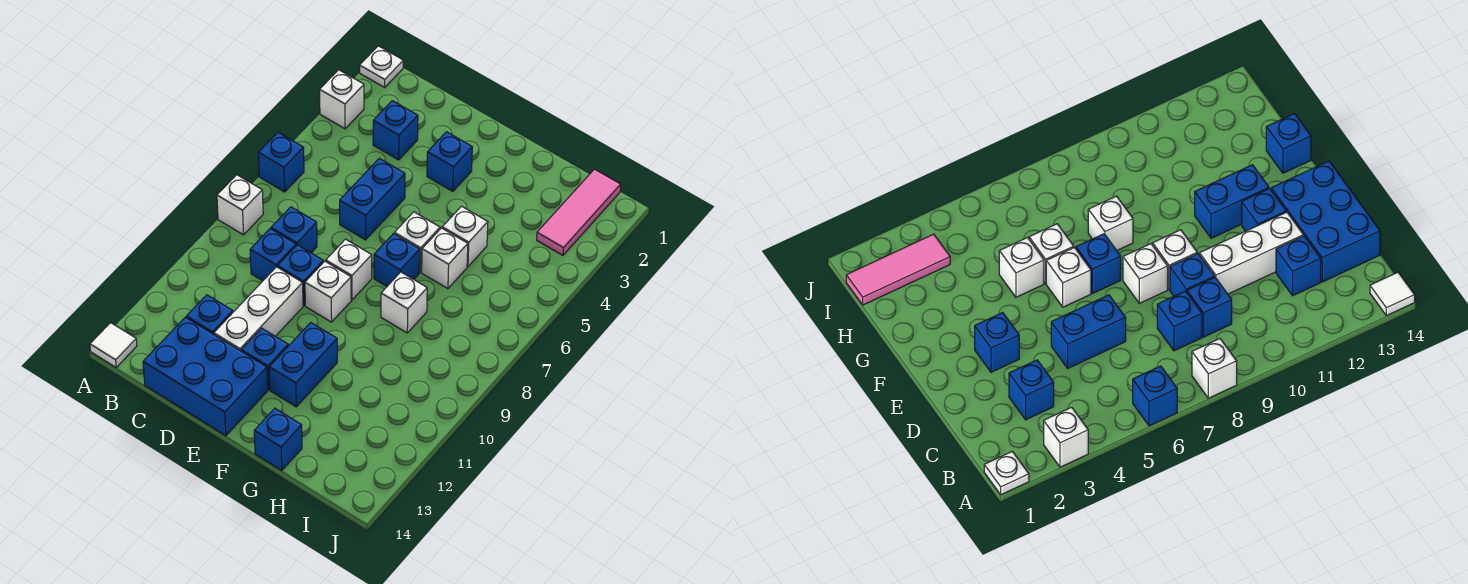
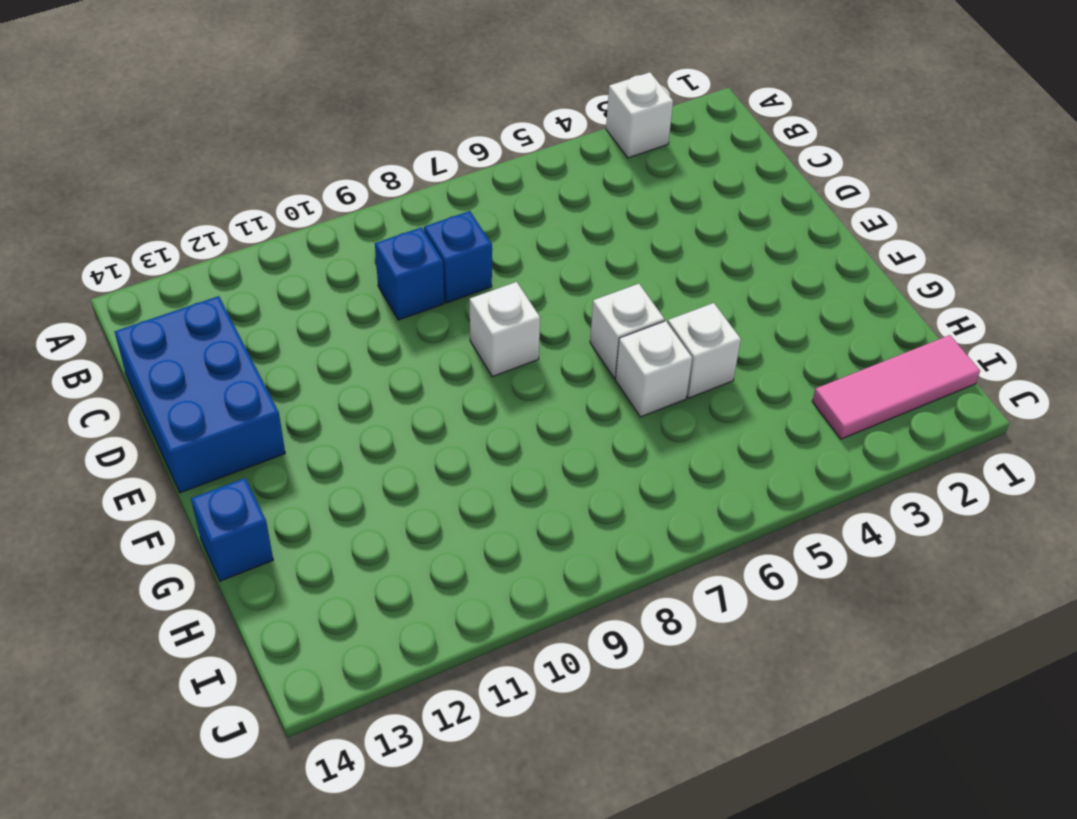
none -> white 1x1 plate [360,46,403,87]
none -> blue 1x1 brick [259,132,304,192]
none -> white 1x1 brick [217,175,263,235]

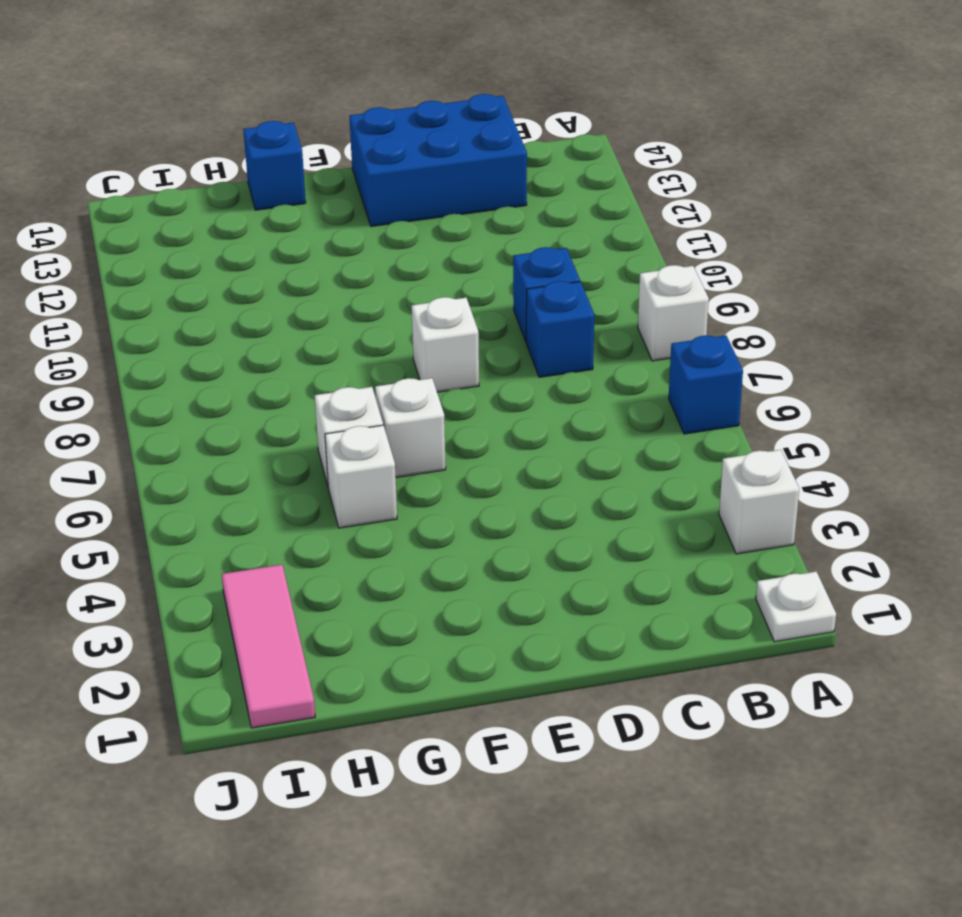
none -> white 1x1 tile [90,323,137,367]
none -> blue 1x1 brick [373,101,418,160]
none -> blue 1x1 brick [186,295,233,334]

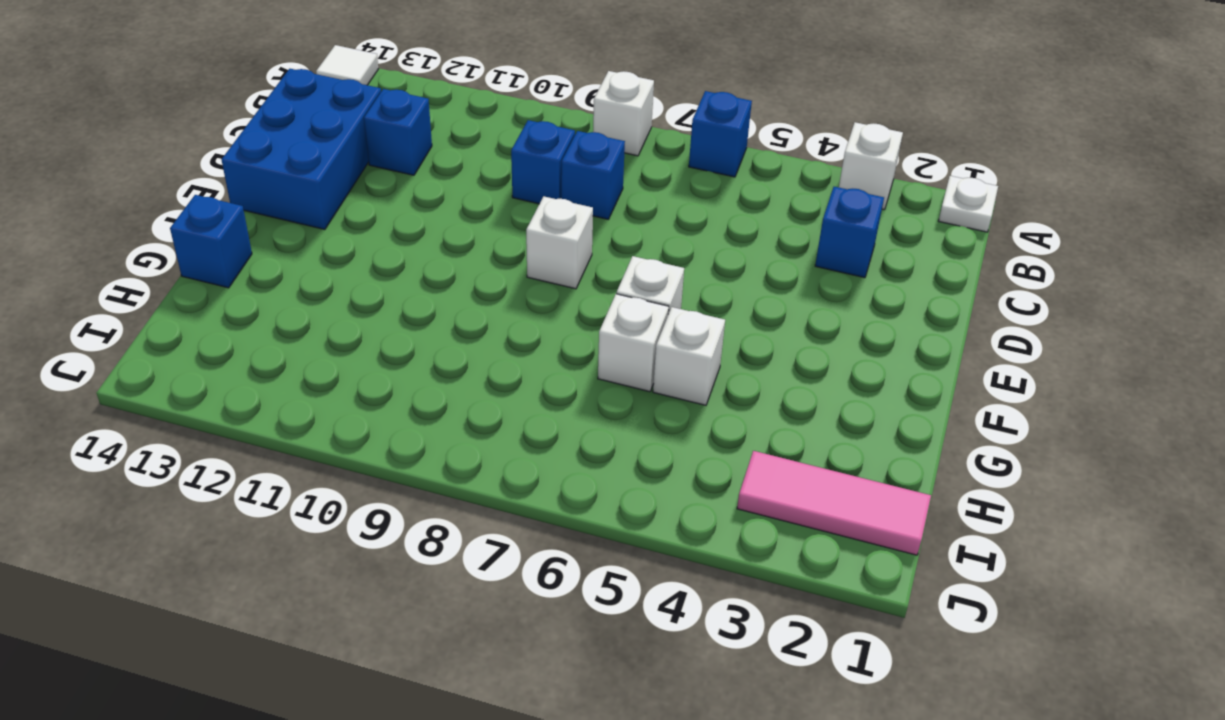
none -> blue 1x2 brick [340,158,405,240]
none -> blue 1x1 brick [277,245,323,305]
none -> white 1x3 brick [214,267,303,351]

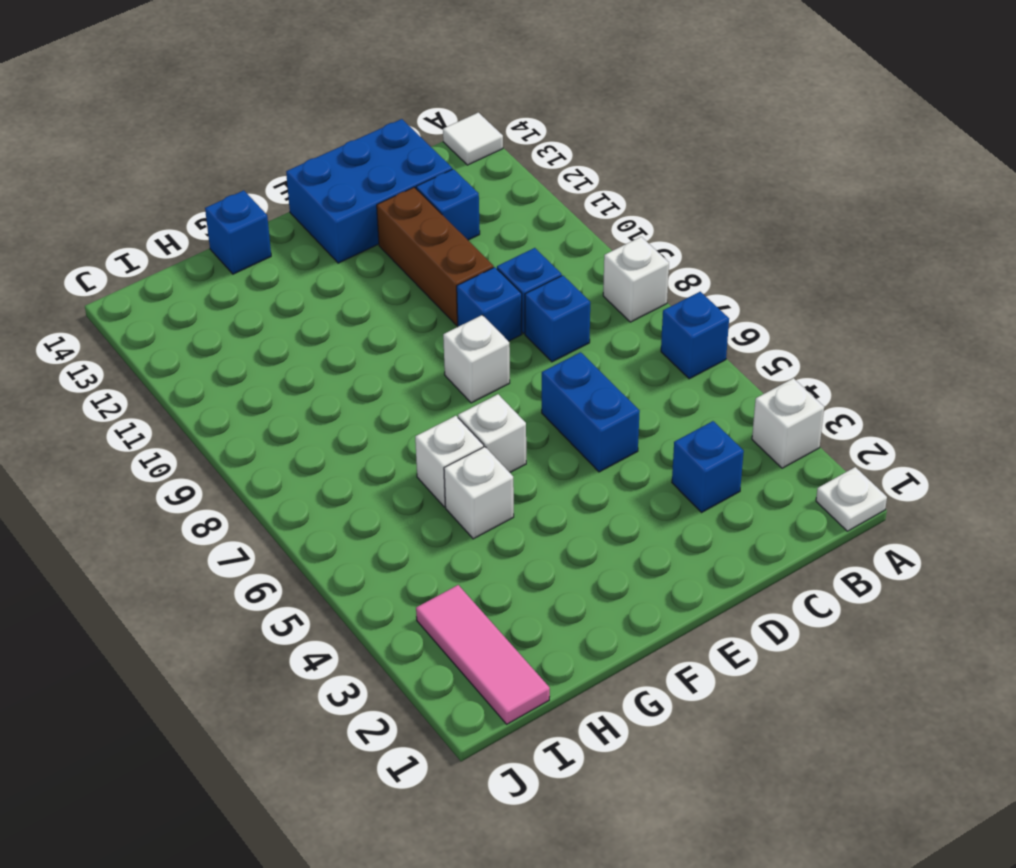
brown 1x3 brick [377,187,494,325] -> white 1x3 brick [214,267,303,351]
none -> blue 1x1 brick [427,132,472,191]
none -> white 1x1 brick [305,261,351,322]
none -> blue 1x1 brick [242,328,288,390]

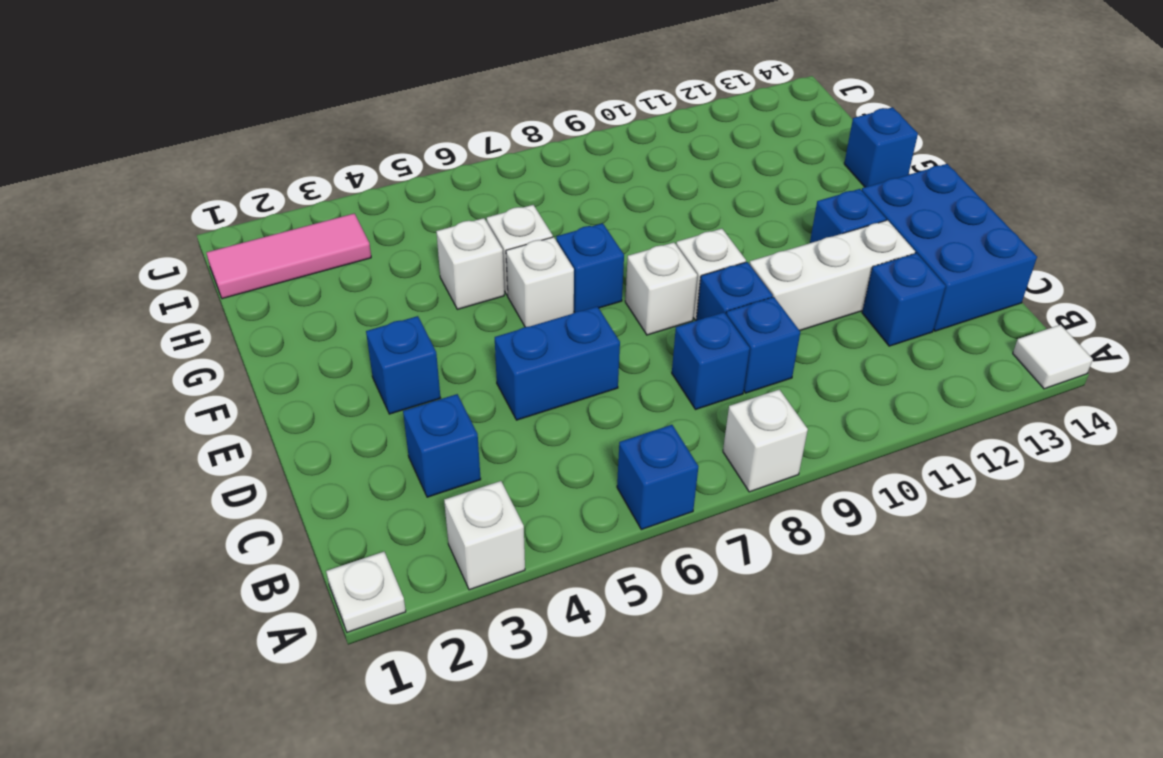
none -> blue 1x2 brick [269,323,337,407]
none -> white 1x1 brick [381,272,427,333]

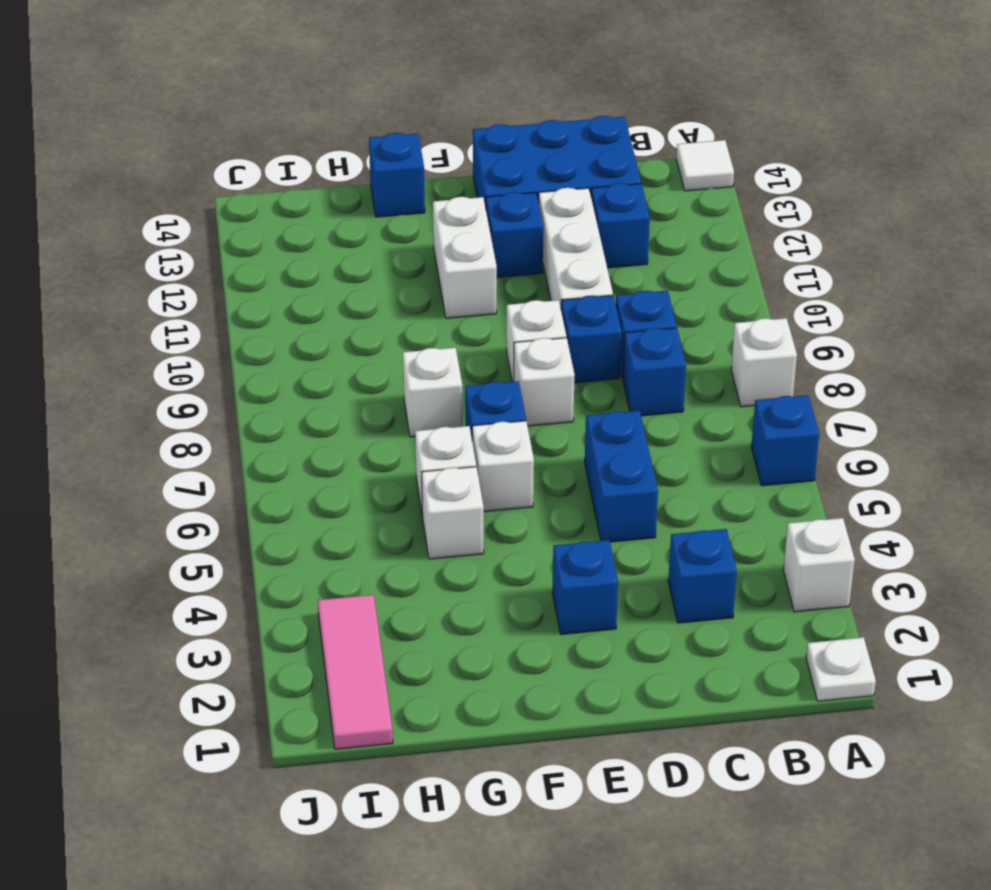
white 1x2 brick [433,197,497,318] -> blue 1x2 brick [269,323,337,407]

